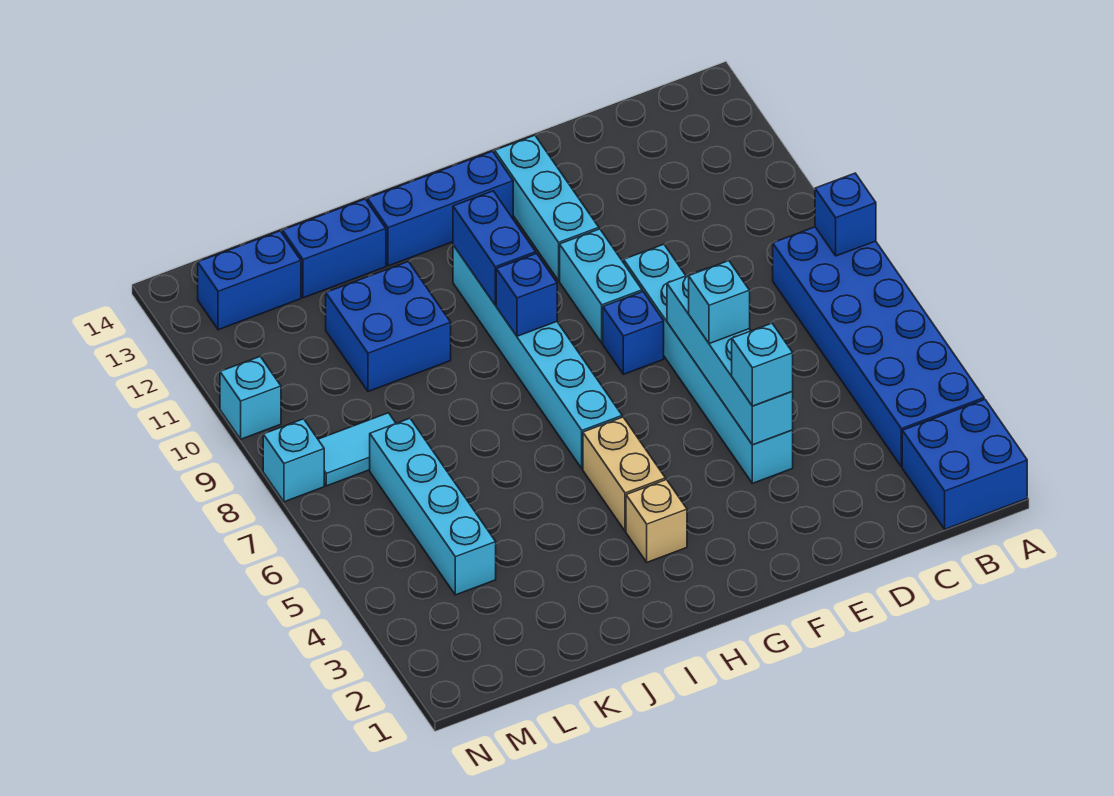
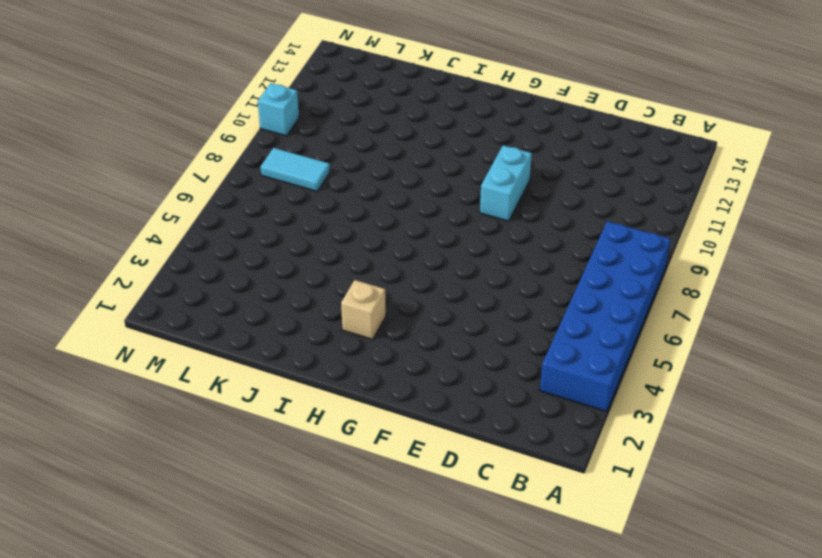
none -> blue 2x2 brick [902,399,1027,529]
none -> cyan 1x6 brick [624,244,793,483]
none -> blue 1x1 brick [603,291,664,374]

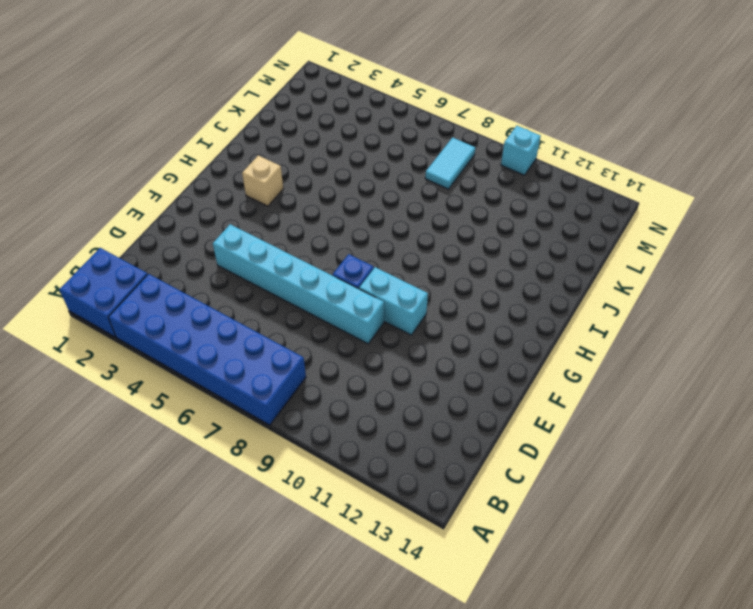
none -> cyan 1x3 brick [495,135,599,280]
none -> blue 1x3 brick [367,151,513,266]
none -> tan 1x2 brick [583,417,665,531]

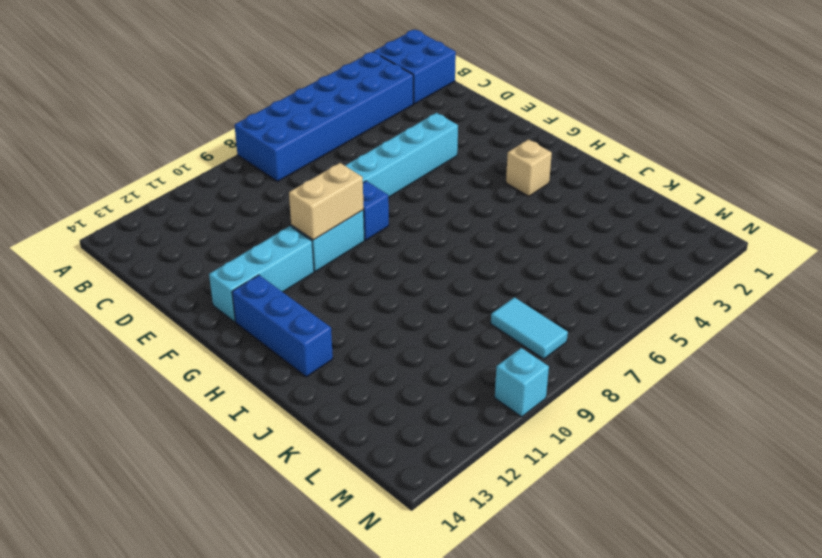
tan 1x2 brick [289,163,364,240] -> tan 1x2 brick moved to [583,417,665,531]
none -> cyan 1x6 brick [453,245,622,469]
none -> blue 2x2 brick [326,261,451,392]
none -> blue 1x2 brick [282,199,386,298]

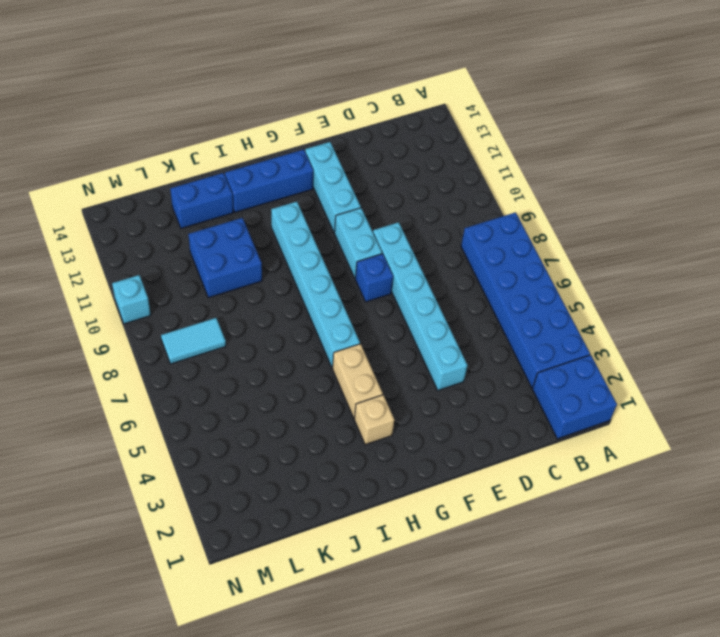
none -> cyan 1x4 brick [370,418,496,595]
none -> blue 1x2 brick [198,231,301,330]
none -> cyan 1x1 brick [263,419,324,502]

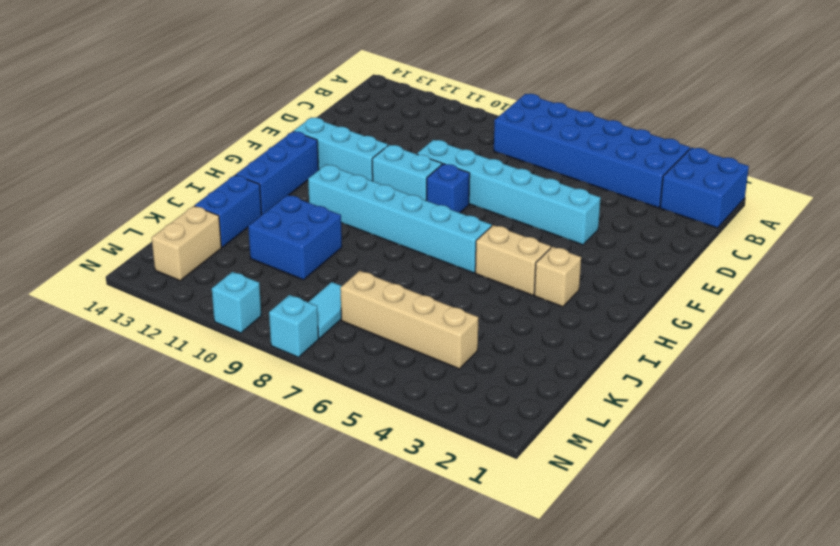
tan 1x4 brick [340,271,478,369] -> cyan 1x4 brick [370,418,496,595]
tan 1x2 brick [152,206,221,281] -> blue 1x2 brick [198,231,301,330]
none -> blue 1x1 brick [815,173,876,256]
none -> cyan 1x4 brick [667,268,793,445]
none -> blue 1x1 brick [496,253,557,336]

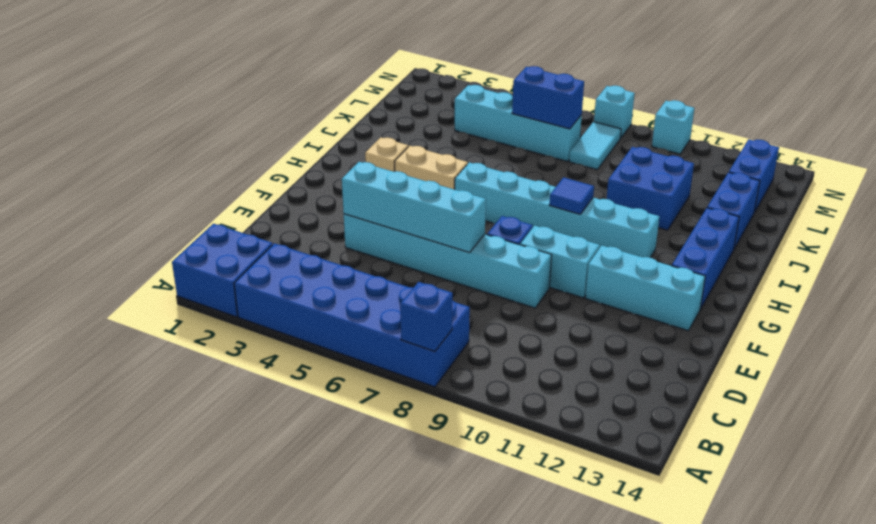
blue 1x1 tile [549,177,594,214] -> blue 1x1 brick [496,253,557,336]
blue 1x2 brick [512,66,584,129] -> blue 1x2 brick moved to [453,191,536,305]
none -> cyan 1x1 brick [732,323,793,406]
none -> cyan 1x1 brick [689,261,750,344]

